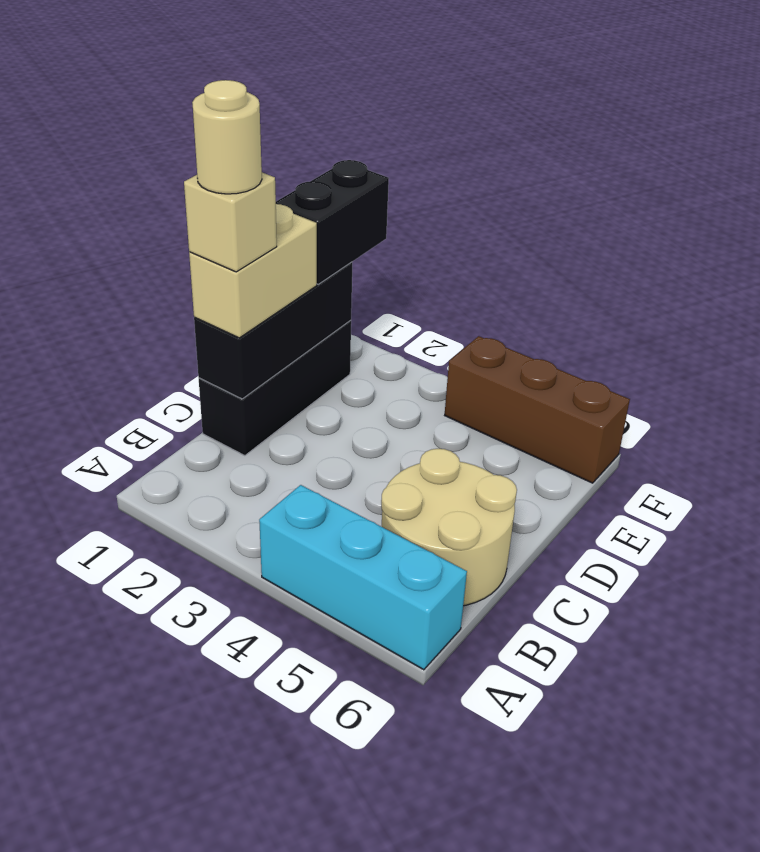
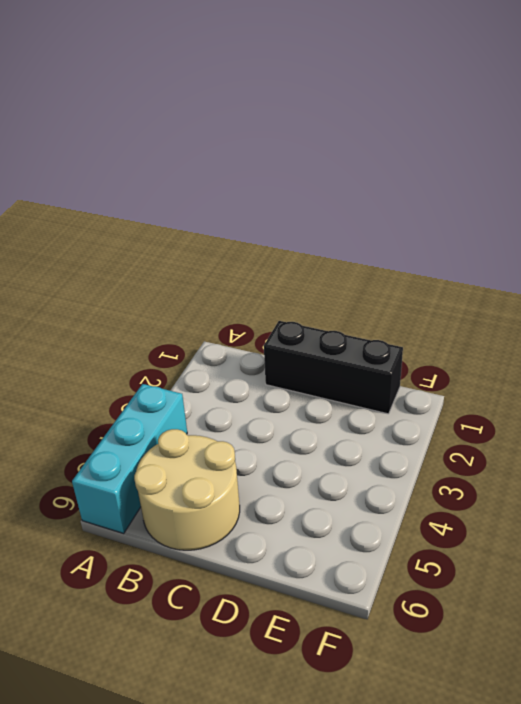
none -> brown 1x3 brick [445,336,630,483]
none -> black 1x3 brick [194,262,352,399]

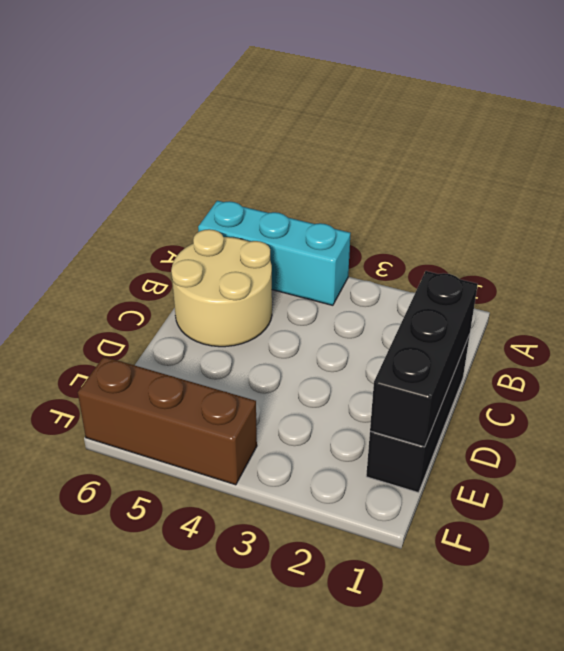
none -> tan 1x2 brick [189,204,317,338]
none -> black 1x2 brick [276,160,389,284]

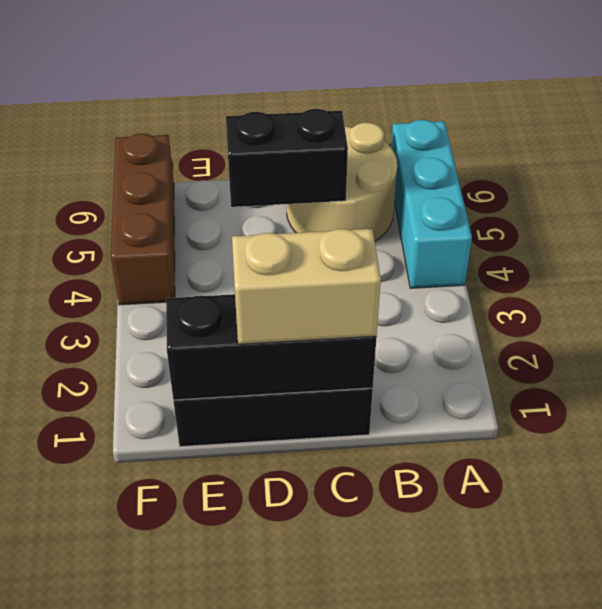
black 1x2 brick [226,109,348,207] -> black 1x2 brick moved to [276,160,389,284]
none -> tan 1x1 brick [184,173,277,272]
none -> tan 1x1 round brick [192,80,262,194]

